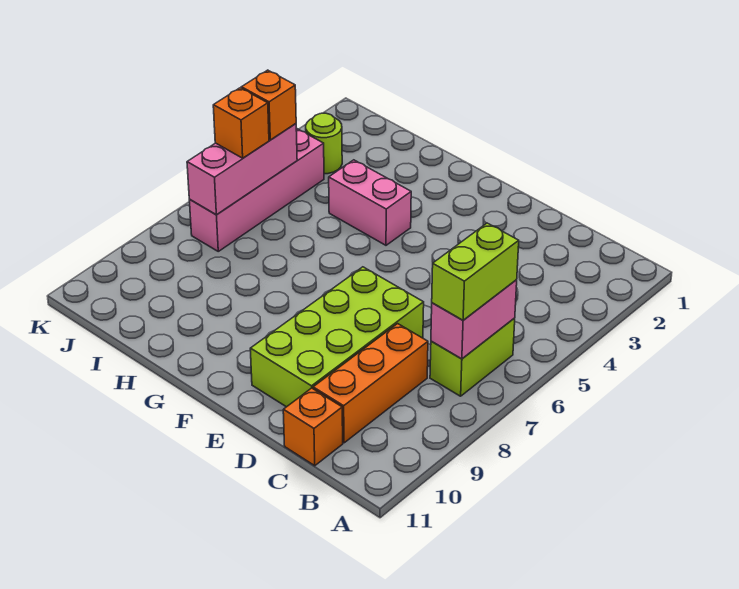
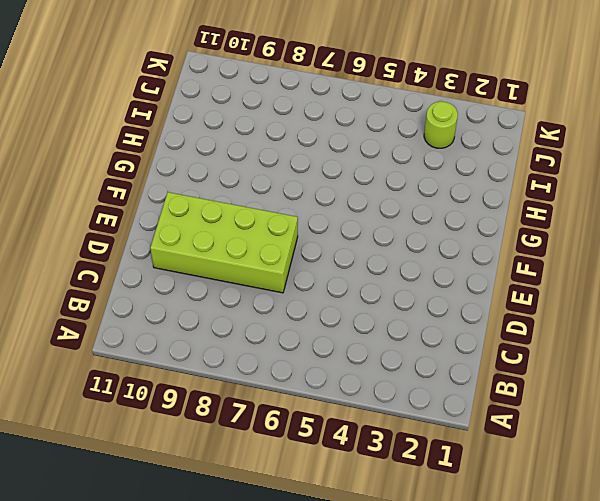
none -> lime 1x2 brick [430,318,515,396]
none -> orange 1x3 brick [313,324,428,443]
none -> orange 1x1 brick [283,388,343,466]

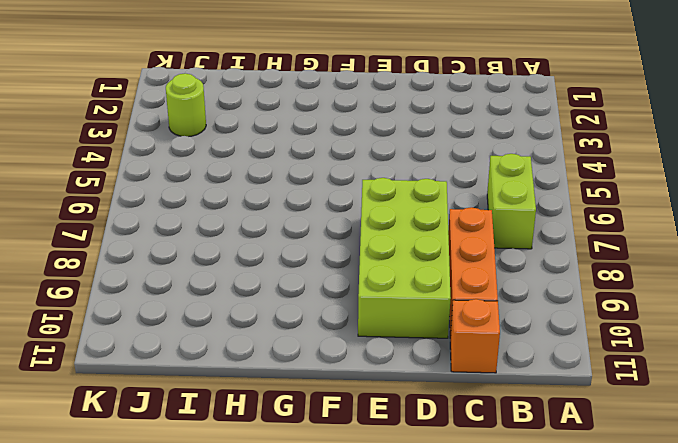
none -> pink 1x2 brick [329,160,411,245]
none -> pink 1x4 brick [189,128,324,251]
none -> pink 1x2 brick [431,280,517,359]

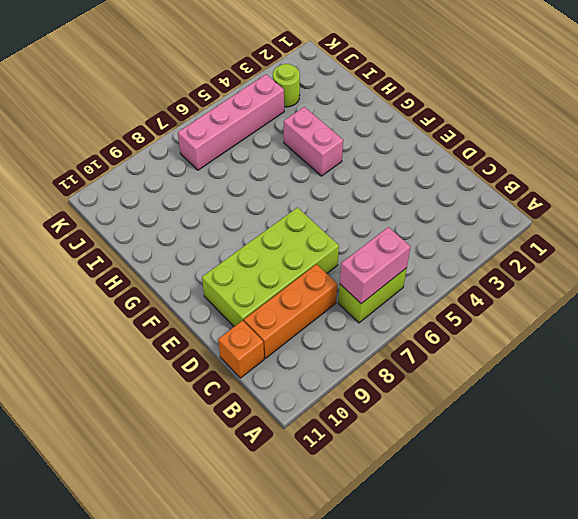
none -> pink 1x3 brick [187,124,297,215]
none -> lime 1x2 brick [432,223,519,320]
none -> orange 1x1 brick [241,70,296,140]

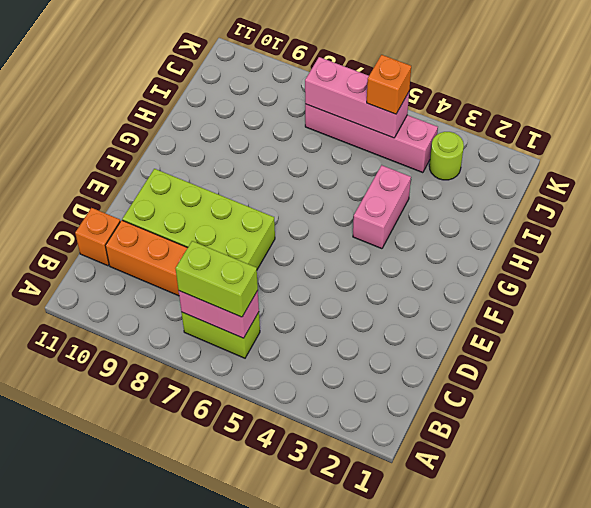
none -> orange 1x1 brick [213,88,269,158]

